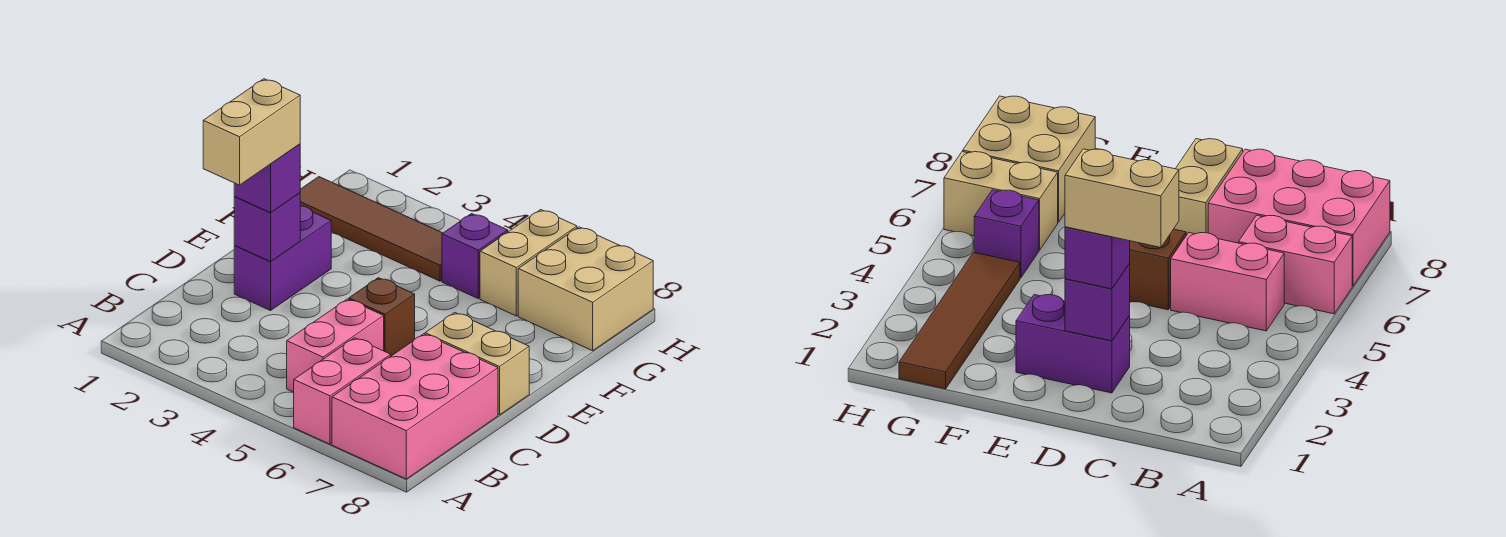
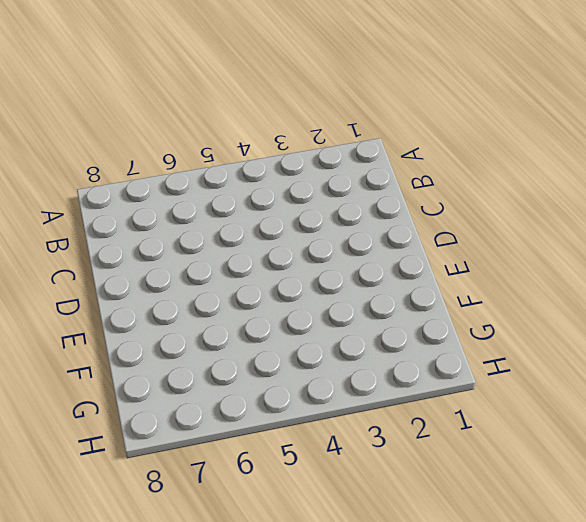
none -> pink 1x2 brick [294,338,391,444]
none -> pink 2x3 brick [332,334,498,479]
none -> pink 1x2 brick [287,299,384,392]

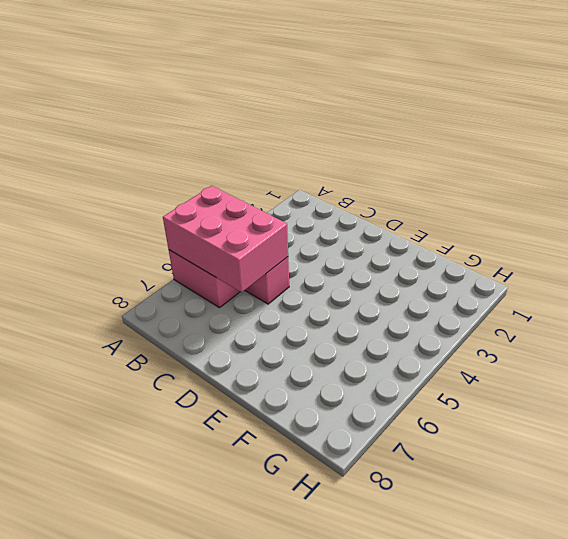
pink 2x3 brick [163,186,288,292] -> pink 2x3 brick moved to [332,334,498,479]
none -> purple 1x2 brick [234,206,331,310]
none -> brown 1x1 brick [349,278,415,356]
none -> tan 1x2 brick [425,312,529,415]

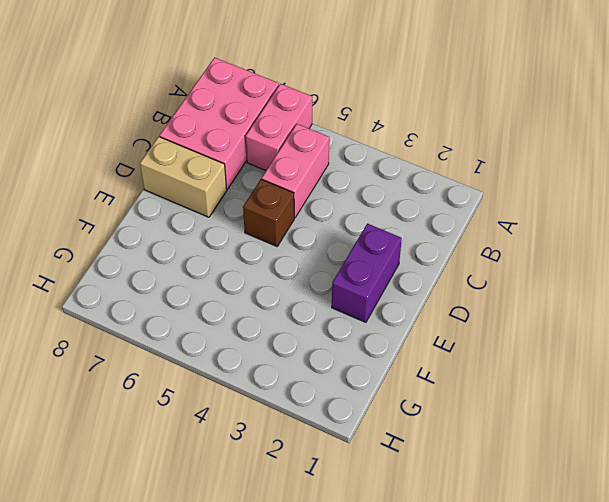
none -> brown 1x4 tile [300,177,442,281]
none -> purple 1x1 brick [442,214,508,298]
none -> tan 1x2 brick [480,210,577,316]

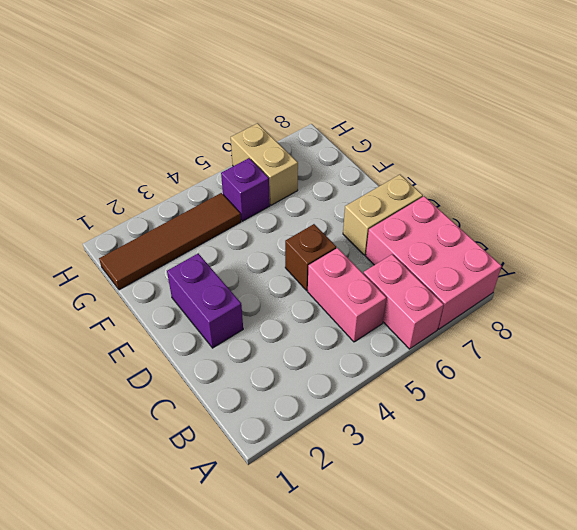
none -> tan 2x2 brick [518,227,653,351]
none -> purple 1x1 brick [234,193,300,262]
none -> purple 1x1 brick [234,144,300,213]

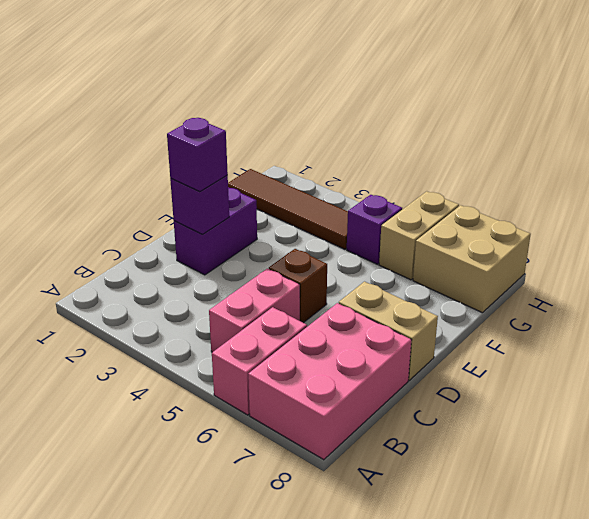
none -> tan 1x2 brick [203,79,300,185]

